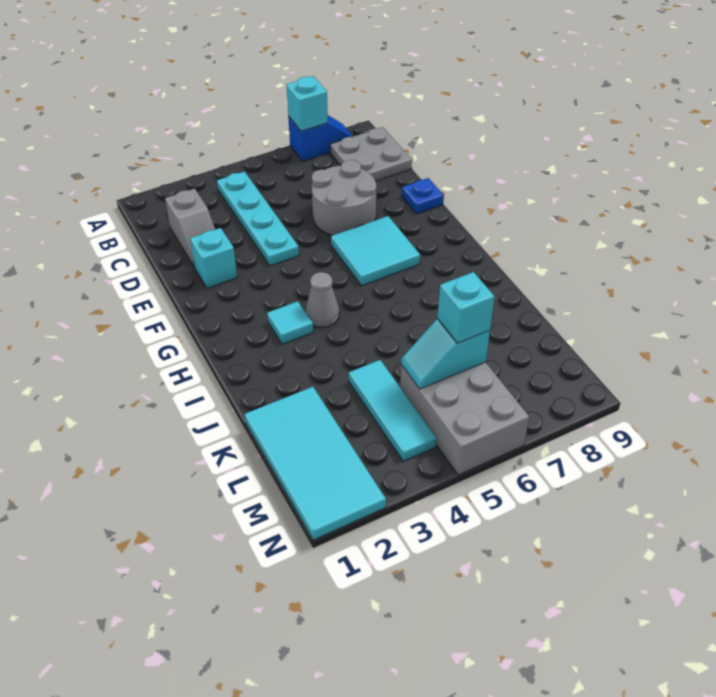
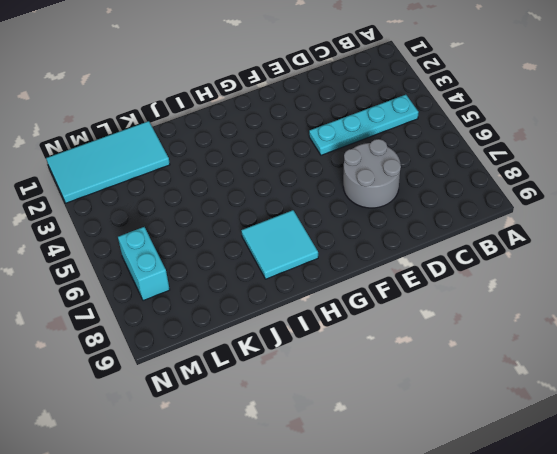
cyan 2x2 tile [241,210,318,279] -> cyan 2x2 tile moved to [331,216,420,286]
cyan 1x2 brick [118,227,170,301] -> grey 2x3 brick [400,362,529,475]
none -> blue 1x2 slope [288,115,353,161]
none -> grey 2x2 plate [330,127,412,181]
none -> grey 1x2 slope [165,189,215,266]

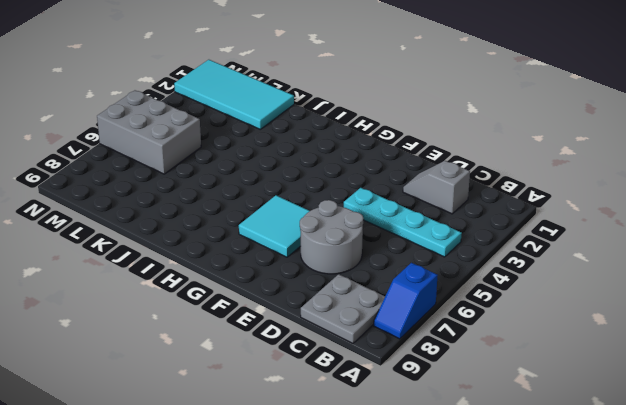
none -> cyan 1x1 brick [190,228,237,288]
none -> blue 1x1 plate [402,178,444,214]
none -> cyan 1x1 tile [267,301,313,344]

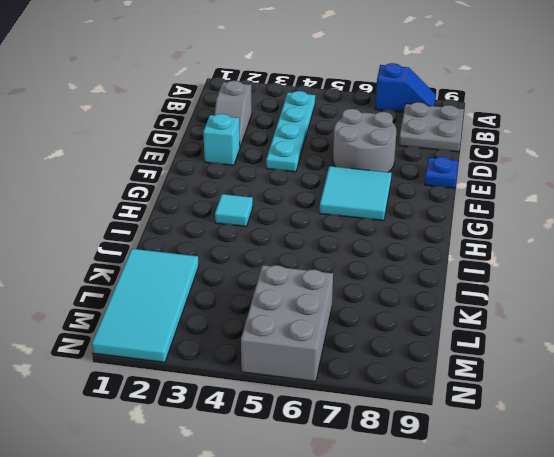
none -> grey 1x1 cone [306,272,339,327]
none -> cyan 1x3 tile [349,360,437,461]
none -> cyan 1x1 brick [286,76,328,131]

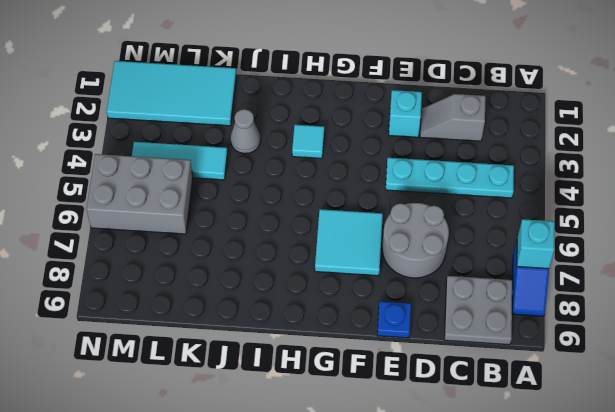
grey 1x1 cone [230,109,261,154] -> grey 1x1 cone moved to [306,272,339,327]
none -> cyan 1x2 slope [401,319,490,389]
none -> cyan 1x1 brick [437,272,495,343]

